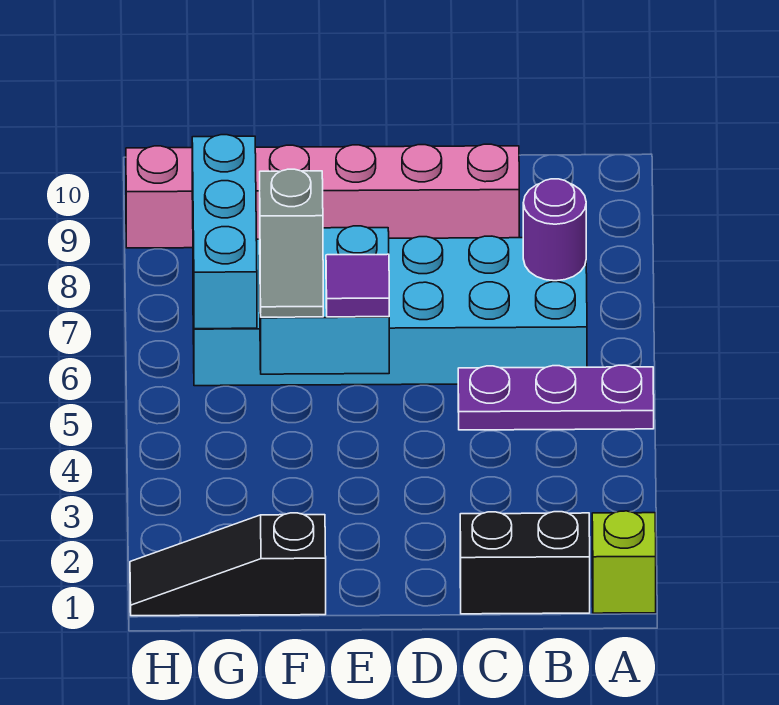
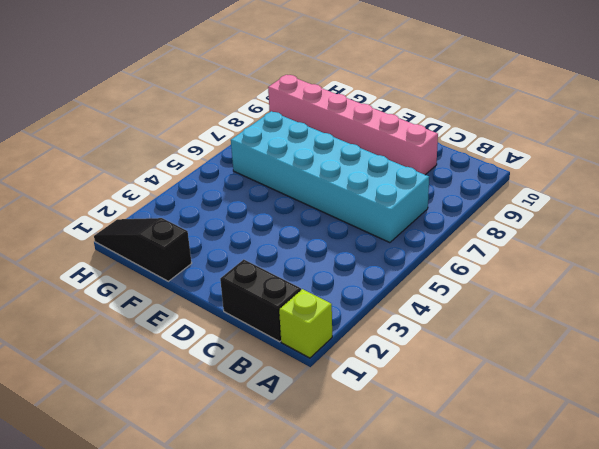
none -> purple 1x3 plate [458,365,654,430]
none -> purple 1x1 round brick [523,179,586,281]

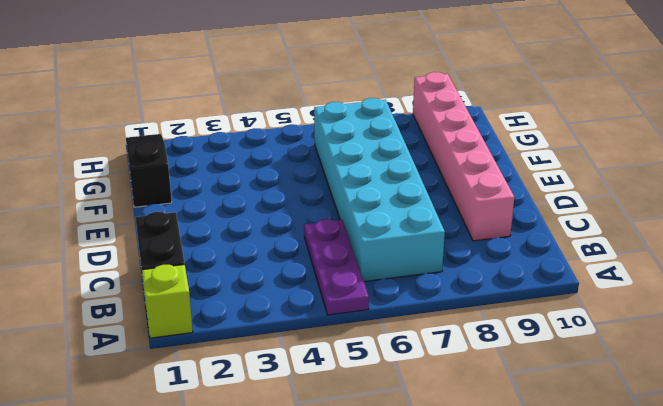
none -> purple 1x1 round brick [523,179,586,281]
none -> cyan 2x2 brick [260,226,389,374]

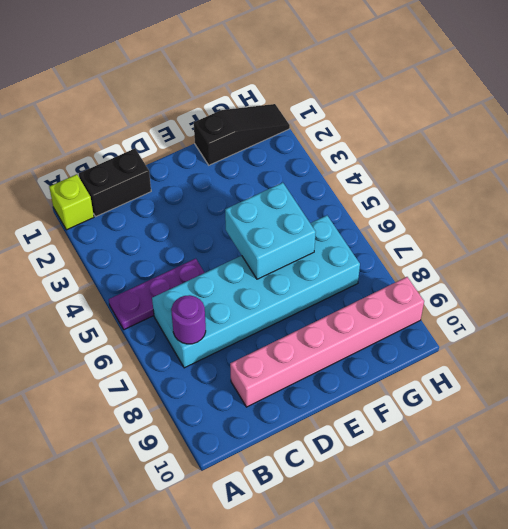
none -> cyan 1x3 brick [192,135,257,329]
none -> purple 1x1 tile [326,254,389,317]

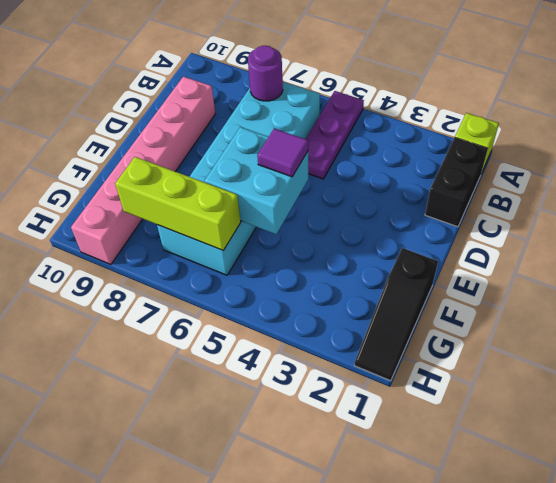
lime 1x3 brick [115,157,241,250] -> cyan 1x3 brick [192,135,257,329]
none -> grey 1x2 slope [260,169,323,317]

